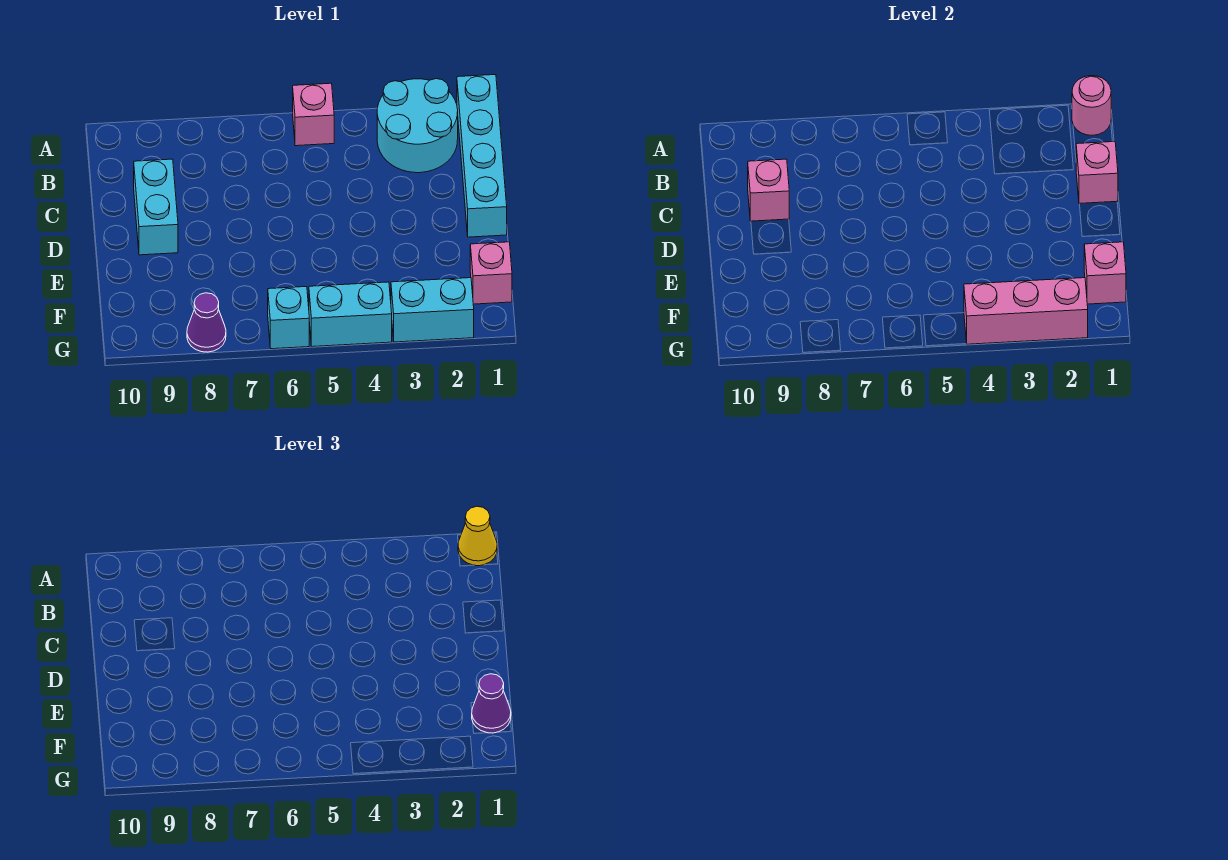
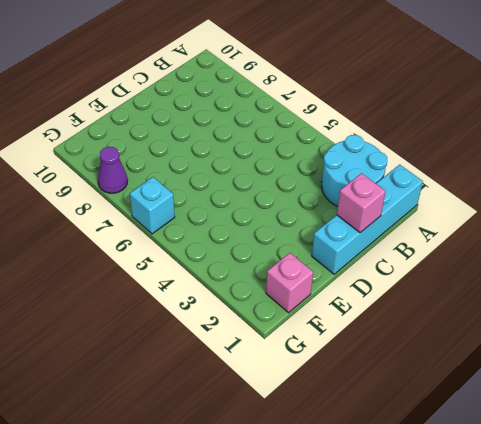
none -> pink 1x1 brick [293,83,334,146]
none -> cyan 1x2 brick [134,159,178,255]
none -> cyan 1x2 brick [391,278,474,342]

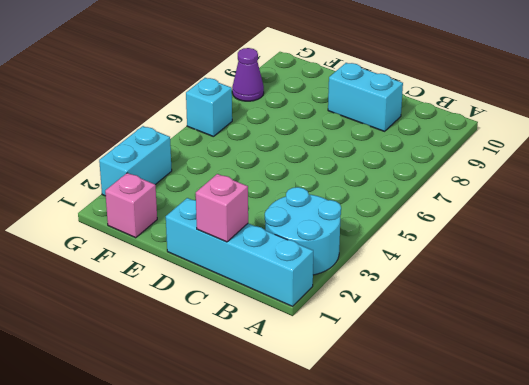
none -> pink 1x1 brick [293,83,334,146]
none -> cyan 1x2 brick [309,282,392,347]
none -> pink 1x1 round brick [1072,76,1111,135]

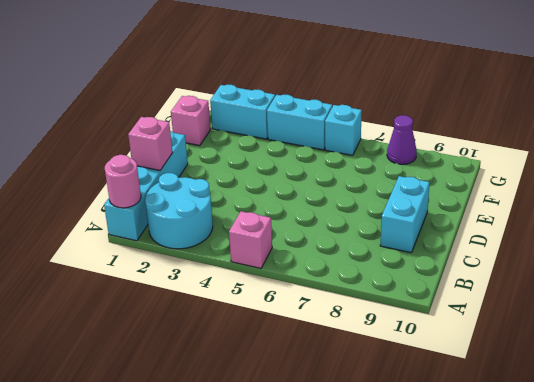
none -> pink 1x1 brick [748,159,789,221]
none -> pink 1x1 brick [1084,242,1126,304]
none -> pink 1x3 brick [964,278,1088,344]

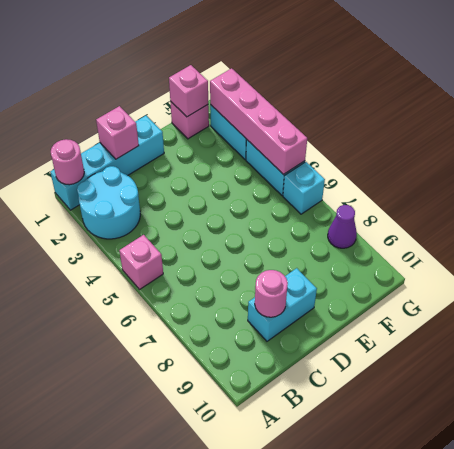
pink 1x1 round brick [255,270,288,317] -> pink 1x1 brick [748,159,789,221]
pink 1x4 brick [210,68,307,175] -> pink 1x3 brick [964,278,1088,344]
none -> yellow 1x1 cone [458,506,497,566]
none -> purple 1x1 cone [472,674,511,733]

